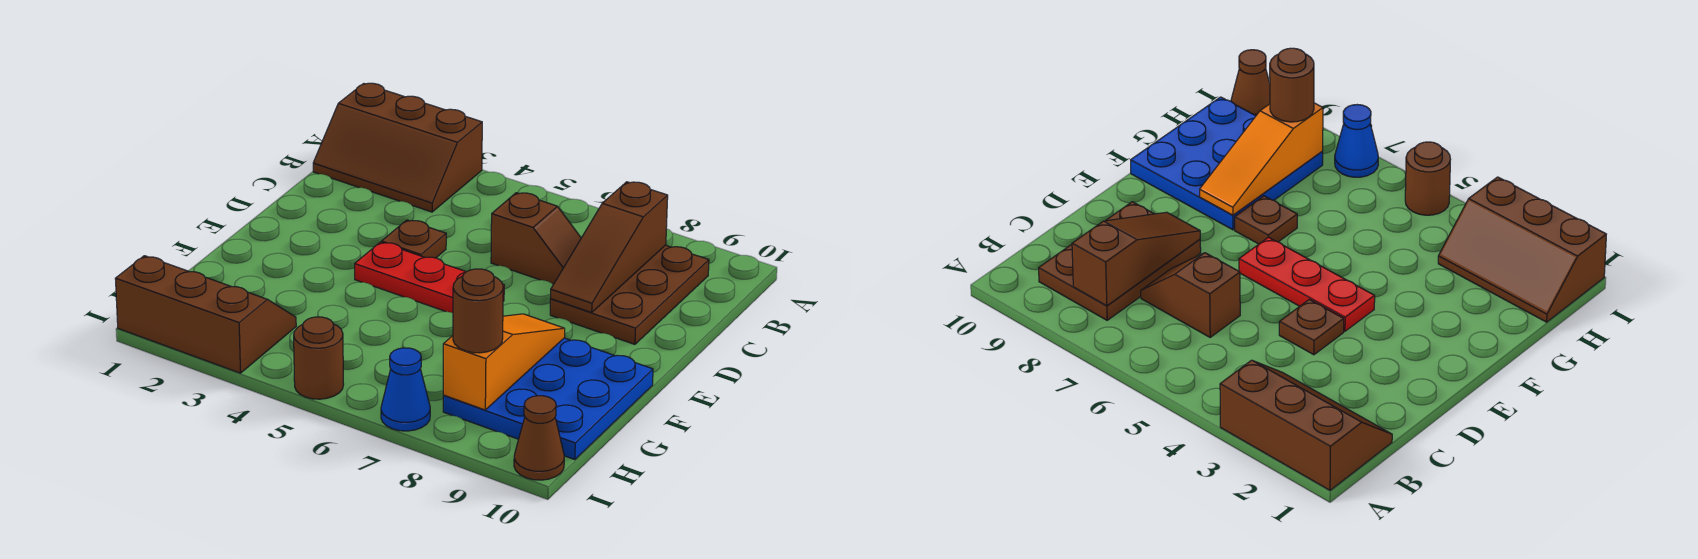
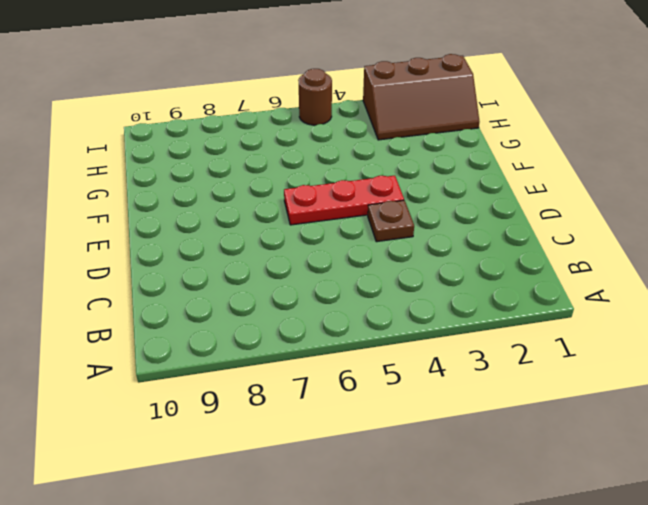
none -> brown 2x3 slope [313,83,482,212]
none -> brown 2x3 plate [550,245,709,344]
none -> brown 1x2 slope [491,193,581,284]

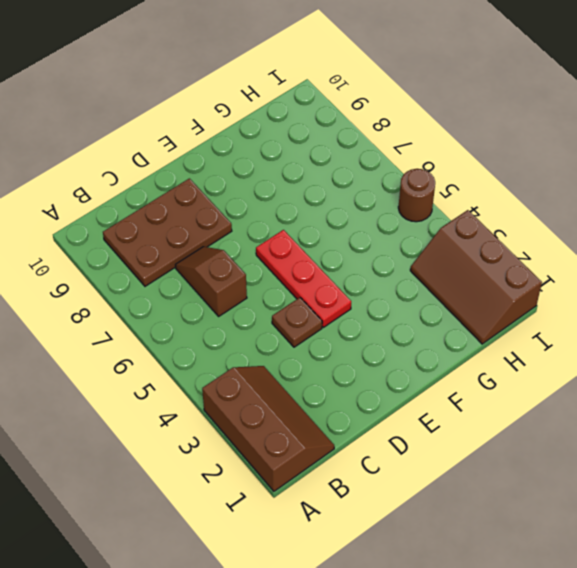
none -> brown 1x1 plate [1235,196,1297,244]
none -> blue 3x3 plate [443,338,653,460]
none -> blue 1x1 cone [381,348,430,431]

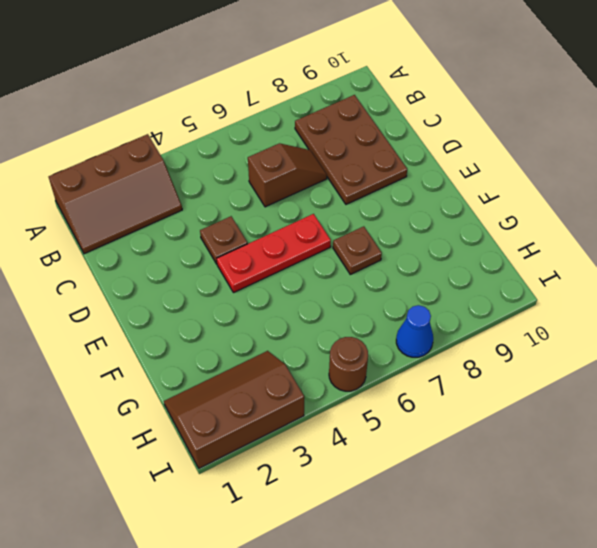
none -> blue 3x3 plate [443,338,653,460]
none -> brown 1x1 cone [514,396,564,480]
none -> brown 1x3 slope [551,182,668,312]

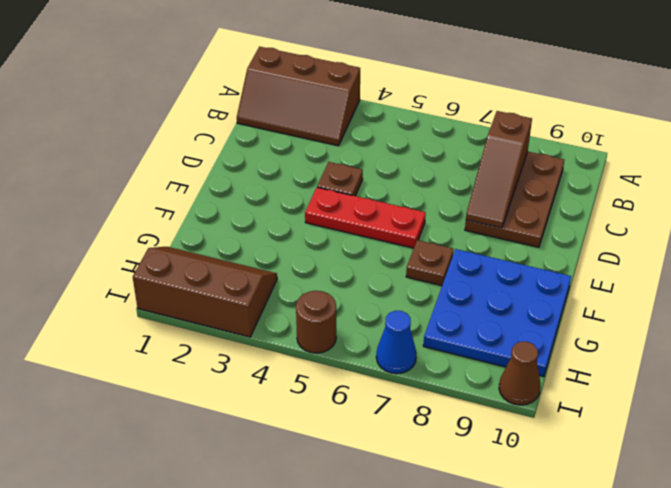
none -> brown 1x2 slope [491,193,581,284]
none -> orange 1x3 slope [443,314,565,410]
none -> brown 1x1 round brick [453,269,503,353]

